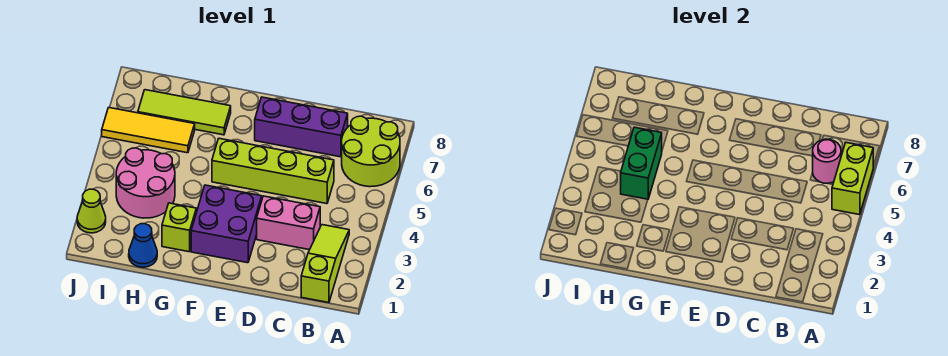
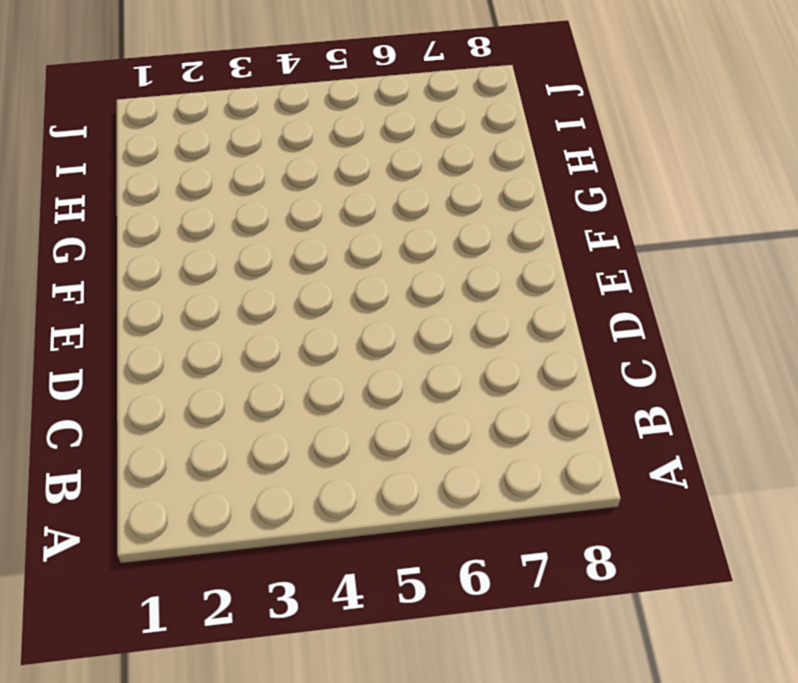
none -> lime 2x2 round brick [342,116,400,187]
none -> lime 1x3 slope [301,225,349,303]
none -> pink 1x2 brick [257,196,320,250]

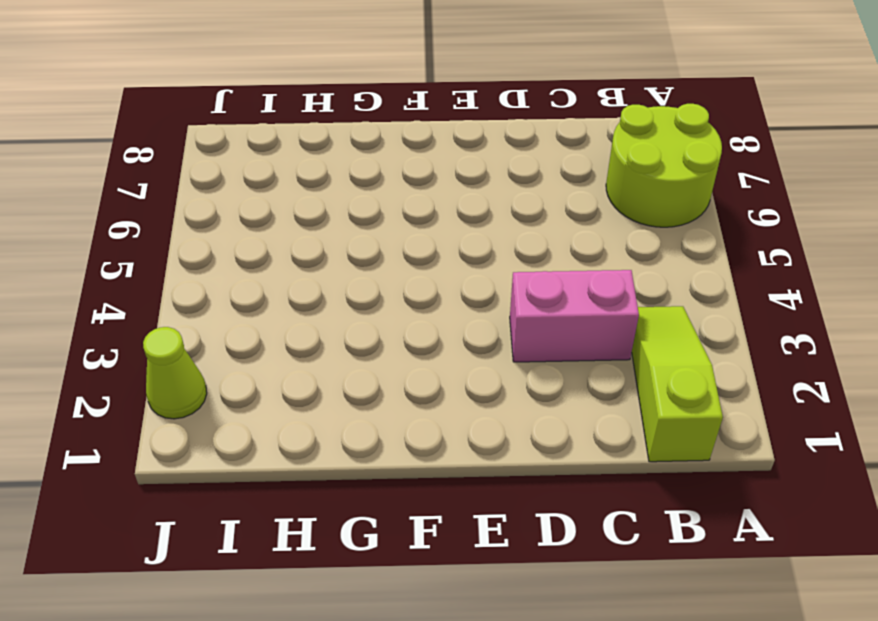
none -> lime 1x4 brick [212,139,334,204]
none -> purple 1x3 brick [255,97,348,157]
none -> purple 2x2 brick [191,185,262,263]

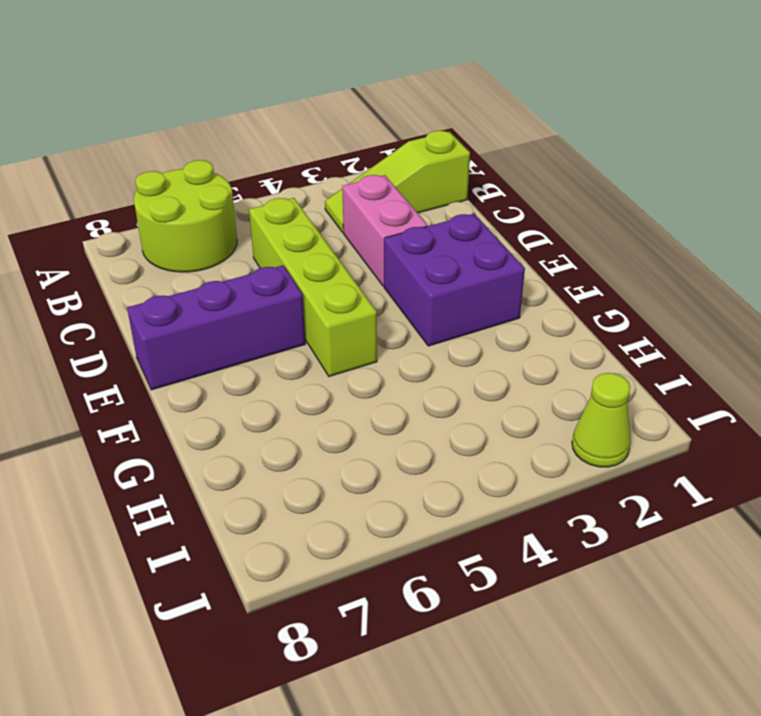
purple 1x3 brick [127,265,305,390] -> purple 1x3 brick turned to [255,97,348,157]
none -> lime 1x1 brick [162,203,196,252]
none -> lime 1x3 tile [138,90,231,135]
none -> blue 1x1 cone [129,224,157,267]

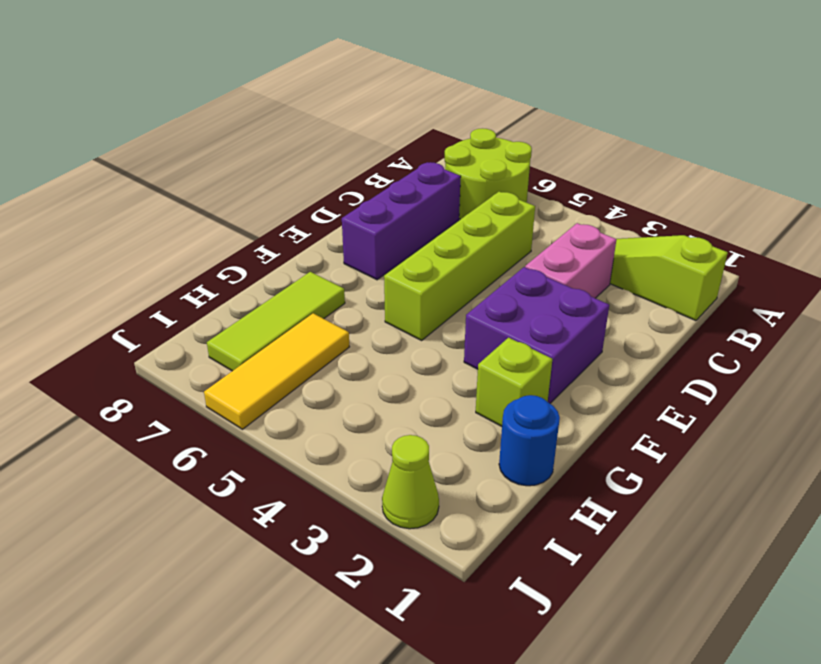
blue 1x1 round brick [499,395,560,486] -> blue 1x1 cone [129,224,157,267]
none -> pink 2x2 round brick [116,148,175,218]
none -> lime 1x2 brick [832,143,873,215]
none -> pink 1x1 round brick [813,139,841,183]

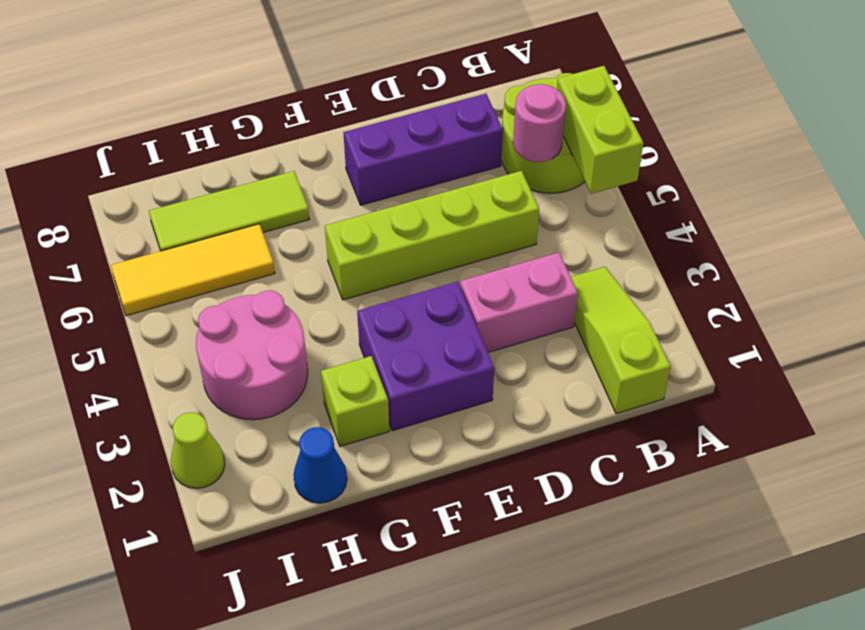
none -> green 1x2 brick [621,127,662,199]

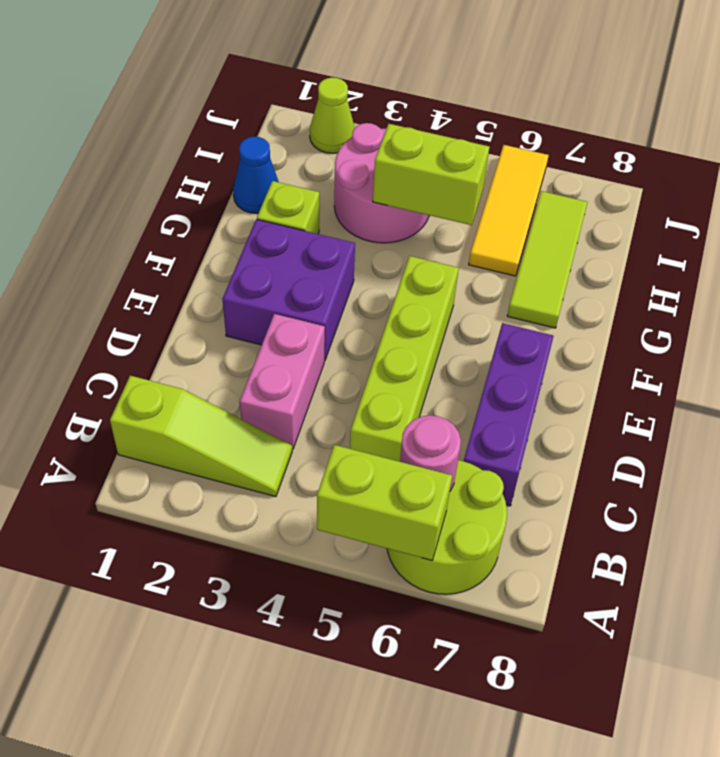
lime 1x2 brick [373,124,489,225] -> green 1x2 brick [621,127,662,199]

